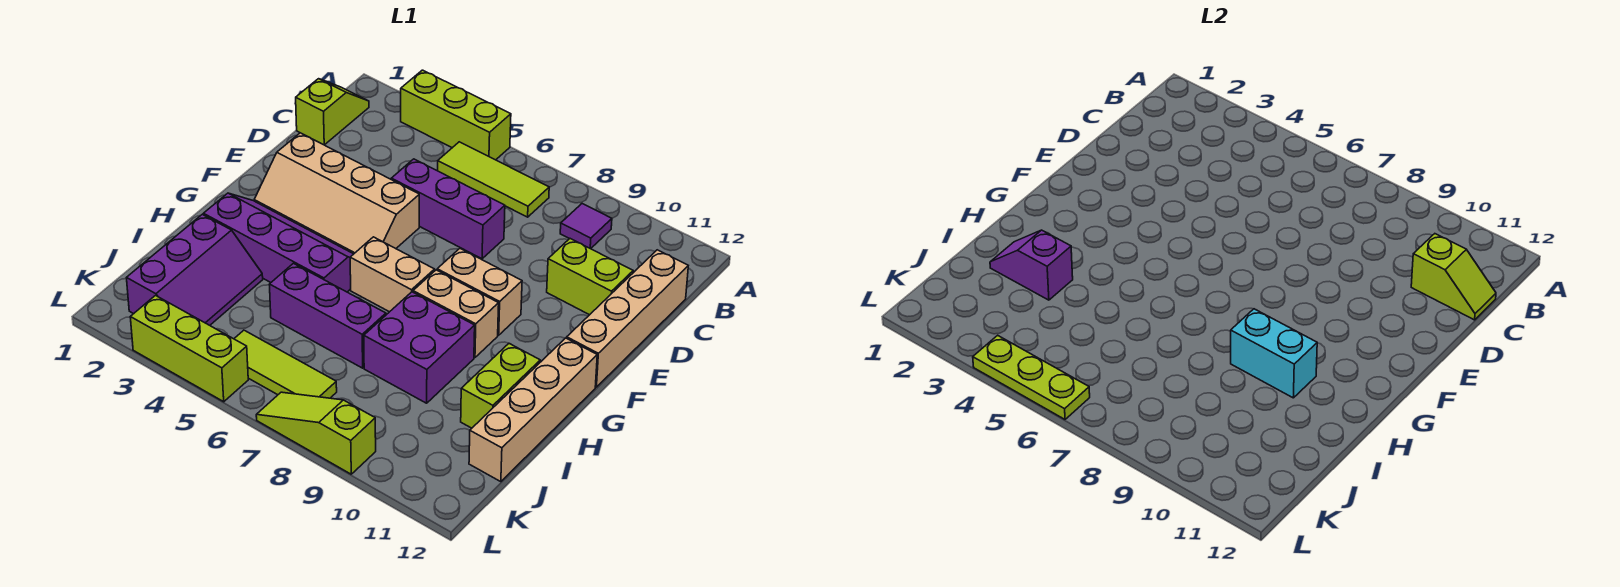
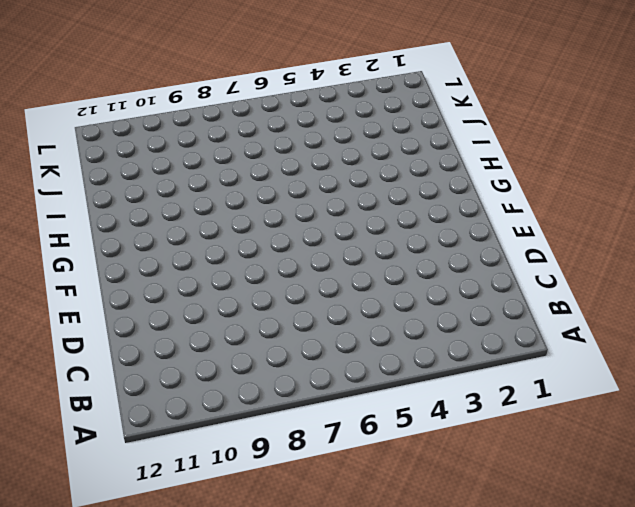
none -> lime 1x3 brick [401,70,511,160]
none -> lime 1x2 slope [296,79,369,145]
none -> lime 1x3 tile [438,142,549,217]

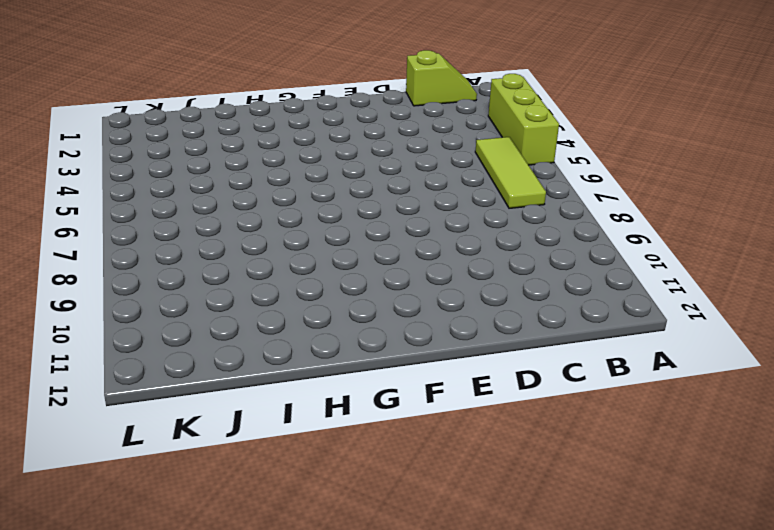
none -> purple 1x1 tile [560,204,612,249]
none -> tan 1x4 brick [567,250,688,387]
none -> purple 1x3 brick [391,159,505,259]

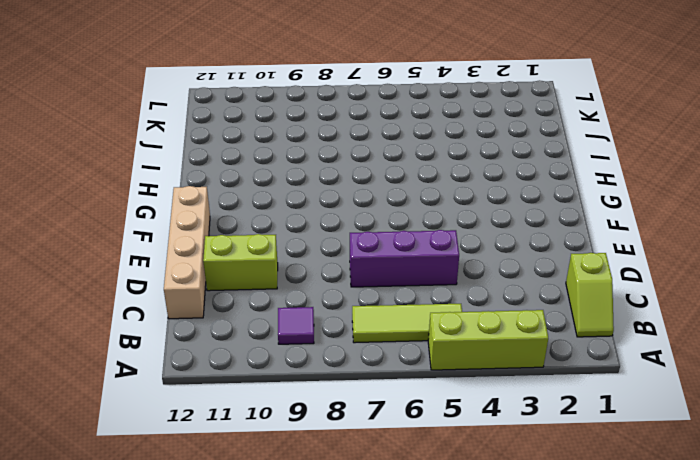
none -> tan 2x4 slope [254,133,419,254]
none -> tan 1x2 brick [437,249,522,335]
none -> purple 2x4 slope [203,193,353,292]

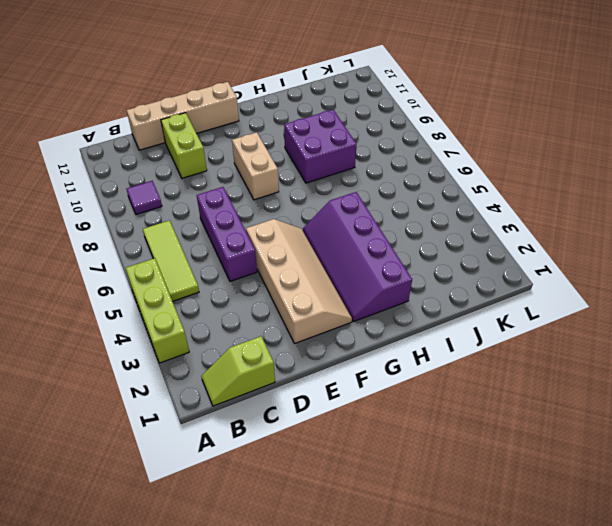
none -> tan 1x2 brick [350,237,435,312]
none -> tan 1x2 brick [413,270,499,358]
none -> tan 1x4 brick [469,338,597,482]

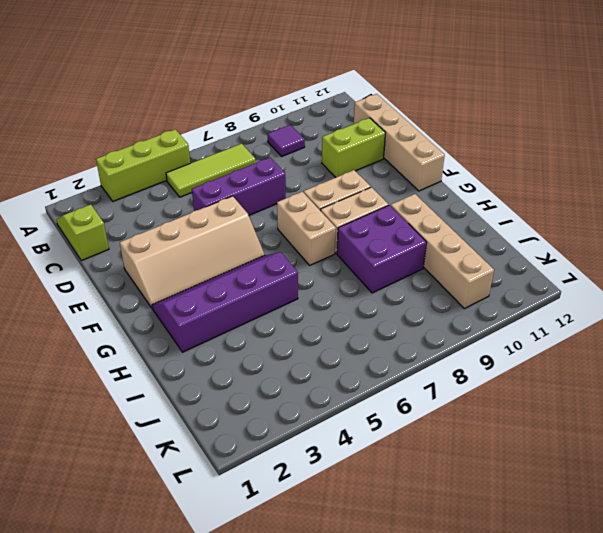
tan 1x2 brick [277,192,336,265] -> tan 1x2 brick turned to [350,237,435,312]
tan 1x4 brick [391,194,494,309] -> tan 1x4 brick moved to [469,338,597,482]
none -> lime 1x2 brick [461,344,540,428]
none -> purple 2x3 slope [127,214,263,325]
none -> purple 1x3 brick [269,263,386,368]

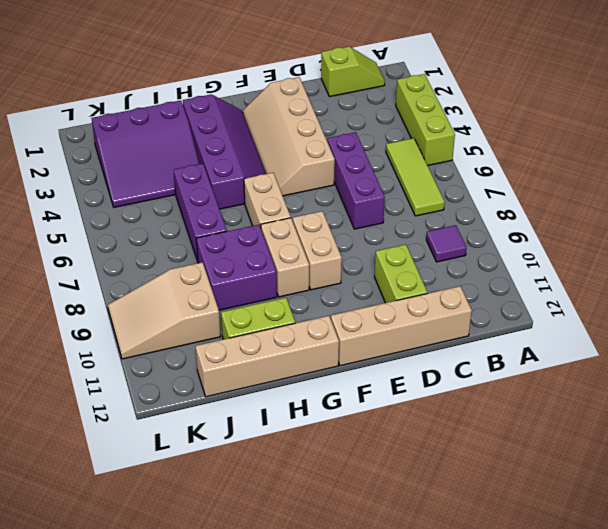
purple 3x3 slope [91,100,199,207] -> purple 2x3 slope [127,214,263,325]
tan 2x3 slope [108,262,221,359] -> lime 1x3 slope [256,392,376,474]
none -> lime 1x3 tile [234,330,337,398]
none -> lime 1x3 brick [130,296,248,402]
none -> lime 1x2 slope [1411,234,1496,320]

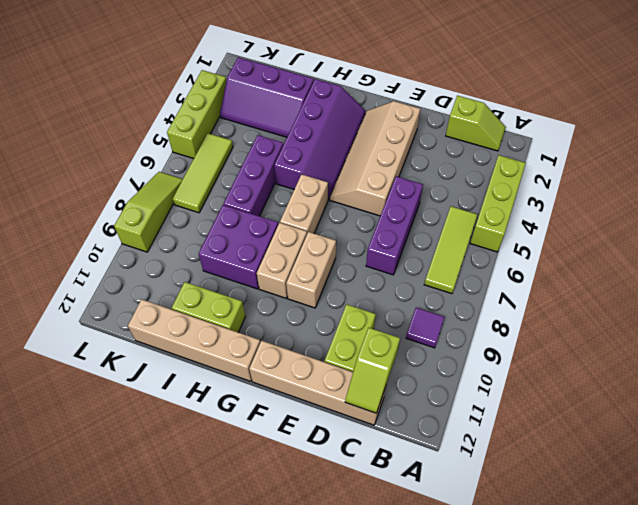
none -> cyan 1x2 brick [1231,309,1317,398]
none -> purple 1x2 slope [990,230,1073,300]
none -> lime 1x3 plate [973,335,1090,419]

